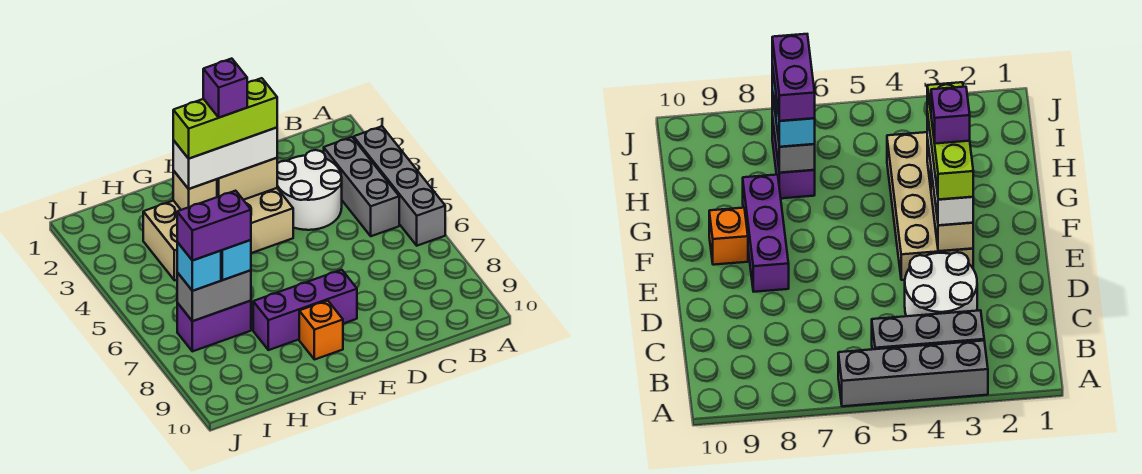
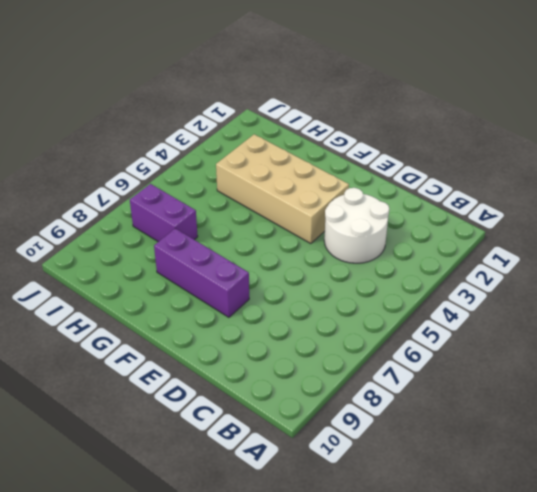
none -> grey 1x4 brick [354,126,445,246]
none -> grey 1x3 brick [324,137,399,236]
none -> orange 1x1 brick [299,300,343,360]

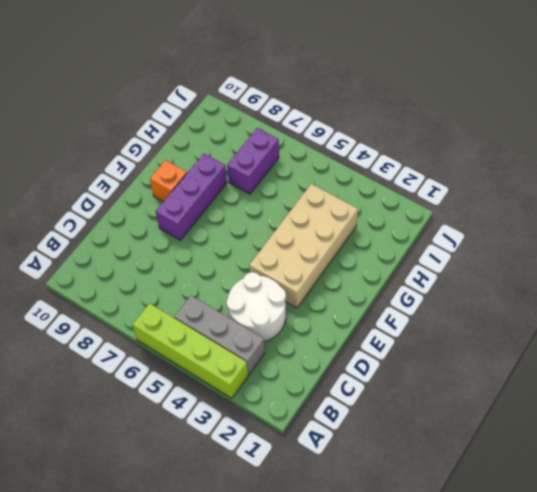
lime 1x4 brick [133,303,248,398] -> grey 1x4 brick [354,126,445,246]
none -> tan 1x2 brick [217,158,277,200]
none -> tan 1x1 brick [173,171,217,210]
none -> grey 1x2 brick [177,270,251,321]

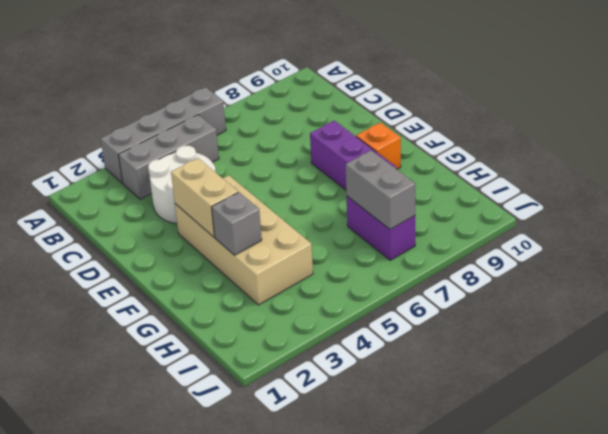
grey 1x1 brick [212,192,262,255] -> tan 1x1 brick [173,171,217,210]
none -> white 1x3 brick [173,128,278,189]
none -> cyan 1x1 brick [221,240,251,280]
none -> cyan 1x1 brick [177,242,221,291]

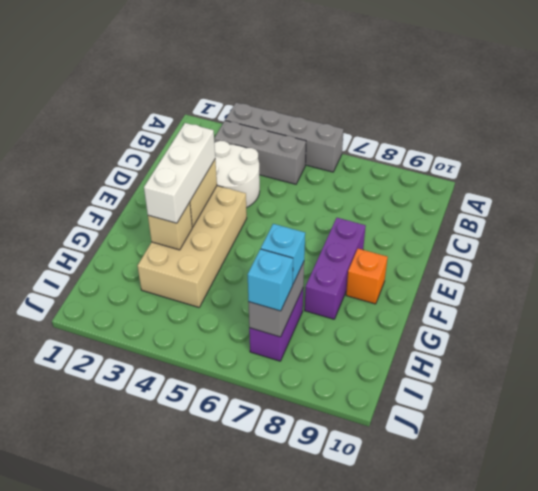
none -> lime 1x3 brick [173,78,277,159]
none -> purple 1x2 brick [177,191,251,261]
none -> purple 1x1 brick [203,59,247,118]

